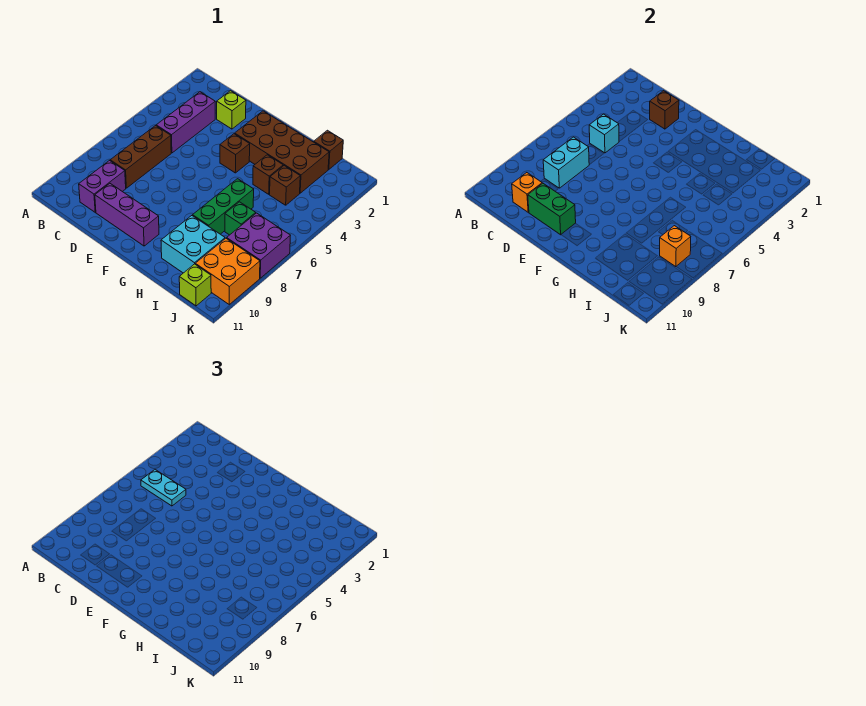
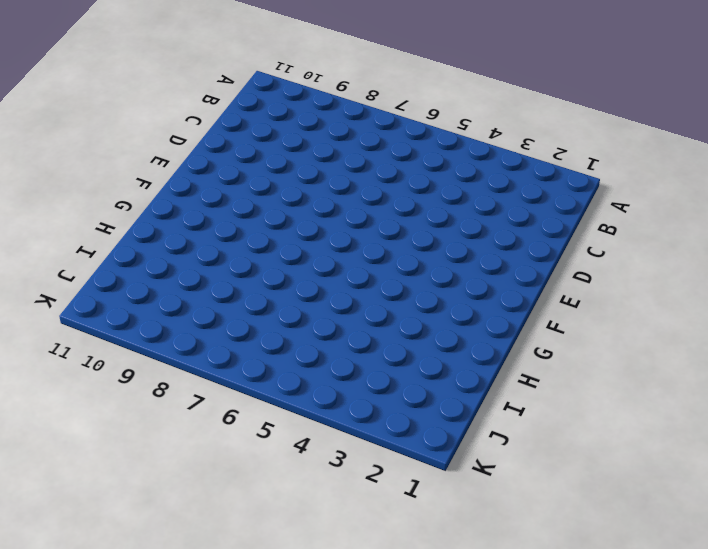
none -> purple 1x3 brick [156,92,215,153]
none -> brown 1x3 brick [110,126,171,188]
none -> purple 1x2 brick [79,161,126,212]

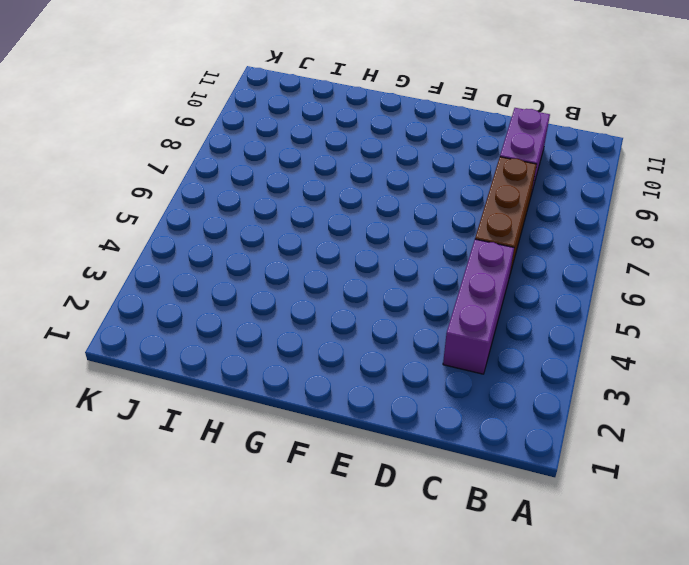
none -> lime 1x1 brick [217,91,246,129]
none -> purple 1x3 brick [95,184,159,246]
none -> brown 2x4 brick [235,111,329,193]

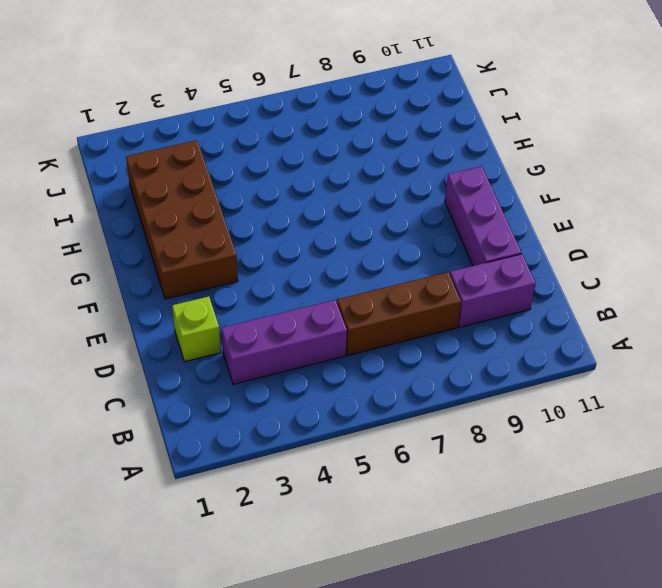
none -> brown 1x1 brick [220,134,250,173]
none -> brown 1x1 brick [253,155,283,194]
none -> green 1x3 brick [193,179,254,234]

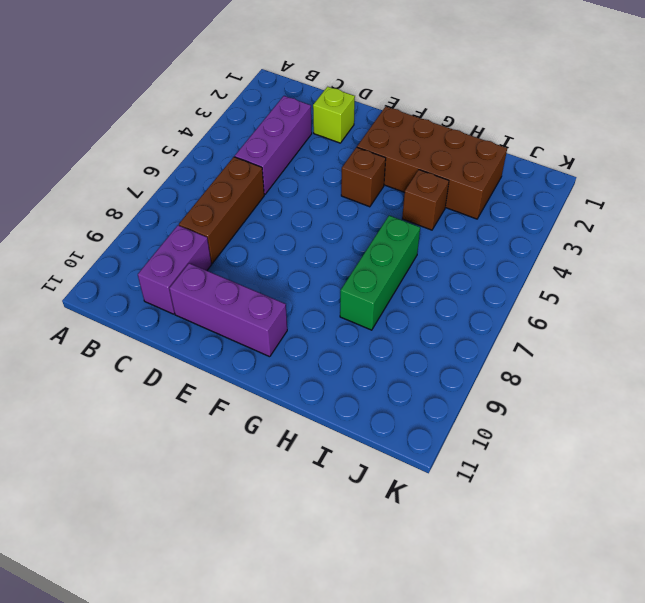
none -> cyan 2x2 brick [161,216,225,273]
none -> brown 1x1 brick [314,130,343,170]
none -> brown 1x1 brick [270,166,300,205]

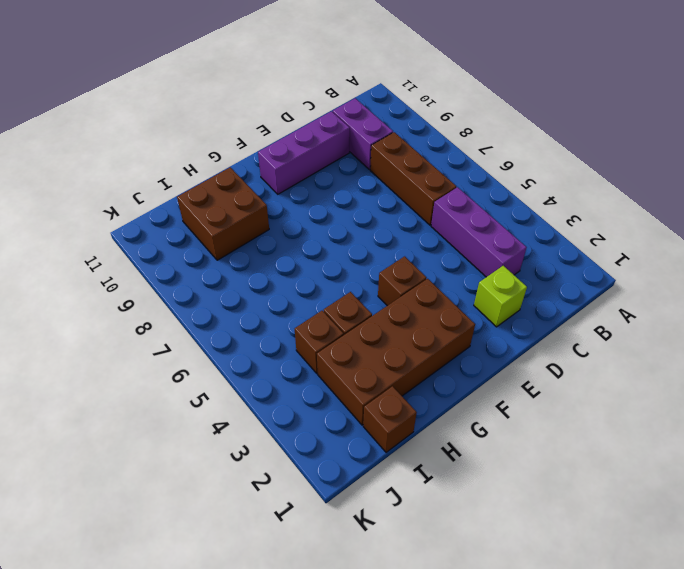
brown 2x2 brick [177,167,269,260] -> cyan 2x2 brick [161,216,225,273]
none -> green 1x3 brick [193,179,254,234]
none -> green 1x1 brick [225,202,256,235]
none -> purple 2x2 brick [227,213,291,278]

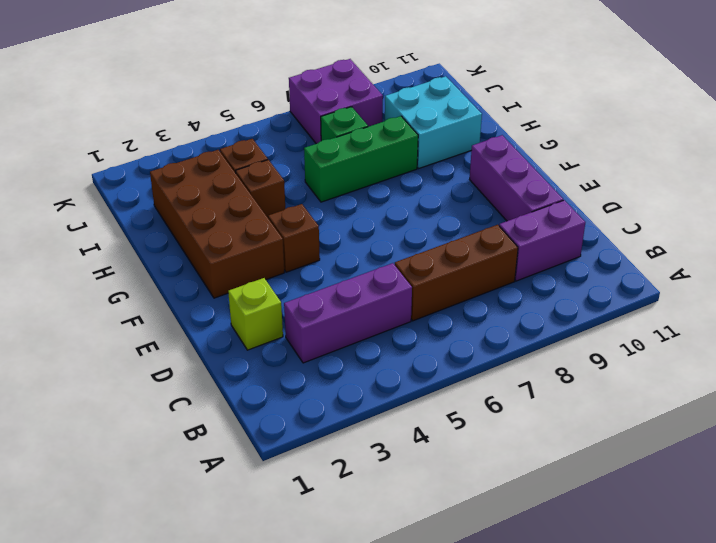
none -> brown 1x1 brick [314,130,343,170]
none -> orange 2x2 brick [195,238,260,304]
none -> lime 1x1 brick [179,264,211,306]

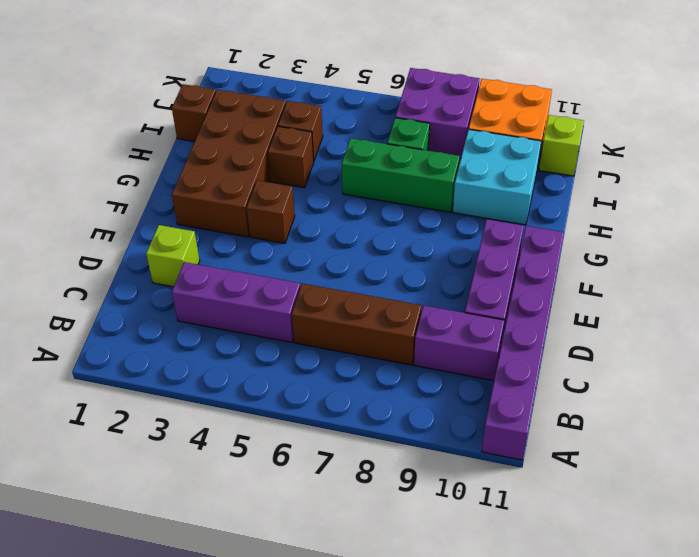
purple 1x6 brick [482,226,564,460] -> none
none -> cyan 1x1 brick [589,114,619,153]
none -> cyan 1x2 brick [543,137,589,188]
none -> orange 1x1 brick [512,173,542,212]

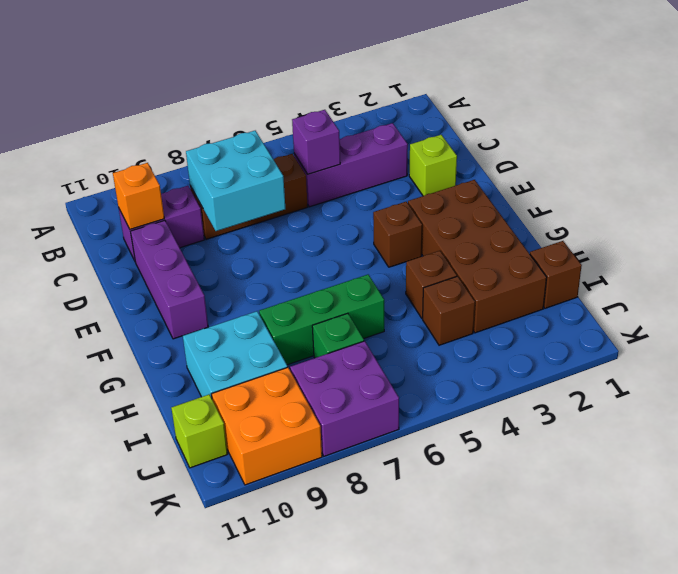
purple 1x1 brick [292,110,340,174] -> cyan 1x1 brick [589,114,619,153]
cyan 2x2 brick [186,131,285,231] -> cyan 1x2 brick [543,137,589,188]
none -> brown 1x1 brick [650,91,679,129]
none -> green 1x2 brick [528,183,576,235]
none -> orange 1x1 brick [660,226,691,267]

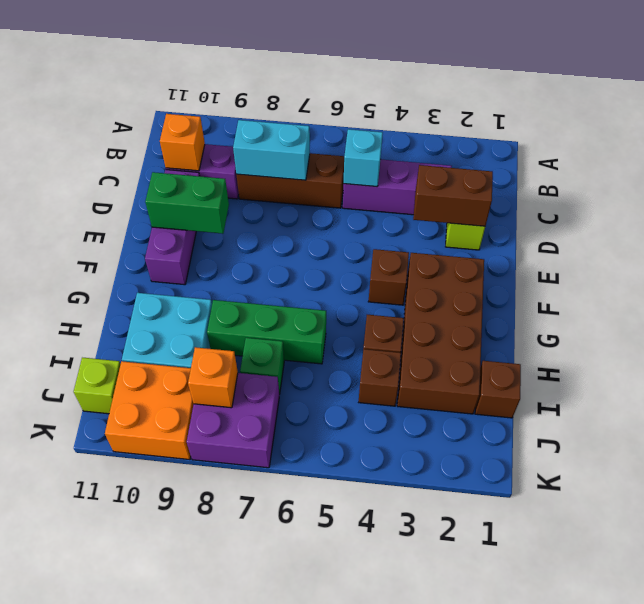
brown 1x2 brick [413,165,493,226] -> brown 1x1 brick [650,91,679,129]
green 1x2 brick [145,172,229,234] -> green 1x2 brick turned to [528,183,576,235]
none -> cyan 1x2 plate [141,470,186,506]

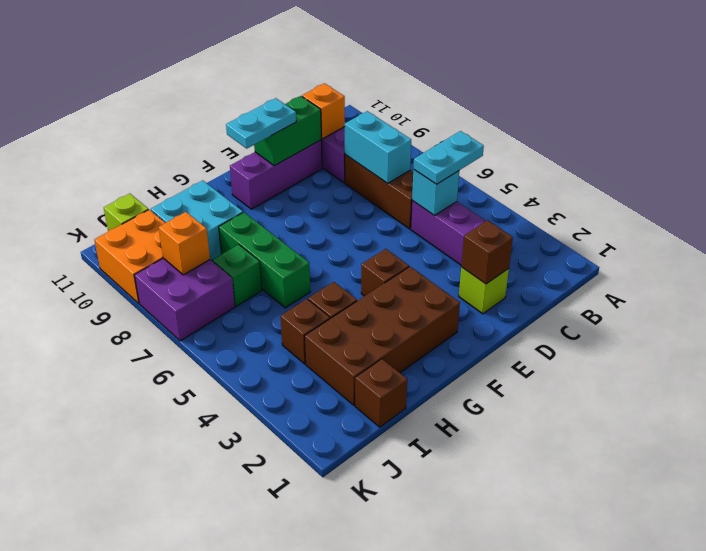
cyan 1x2 plate [226,98,296,148] -> none

